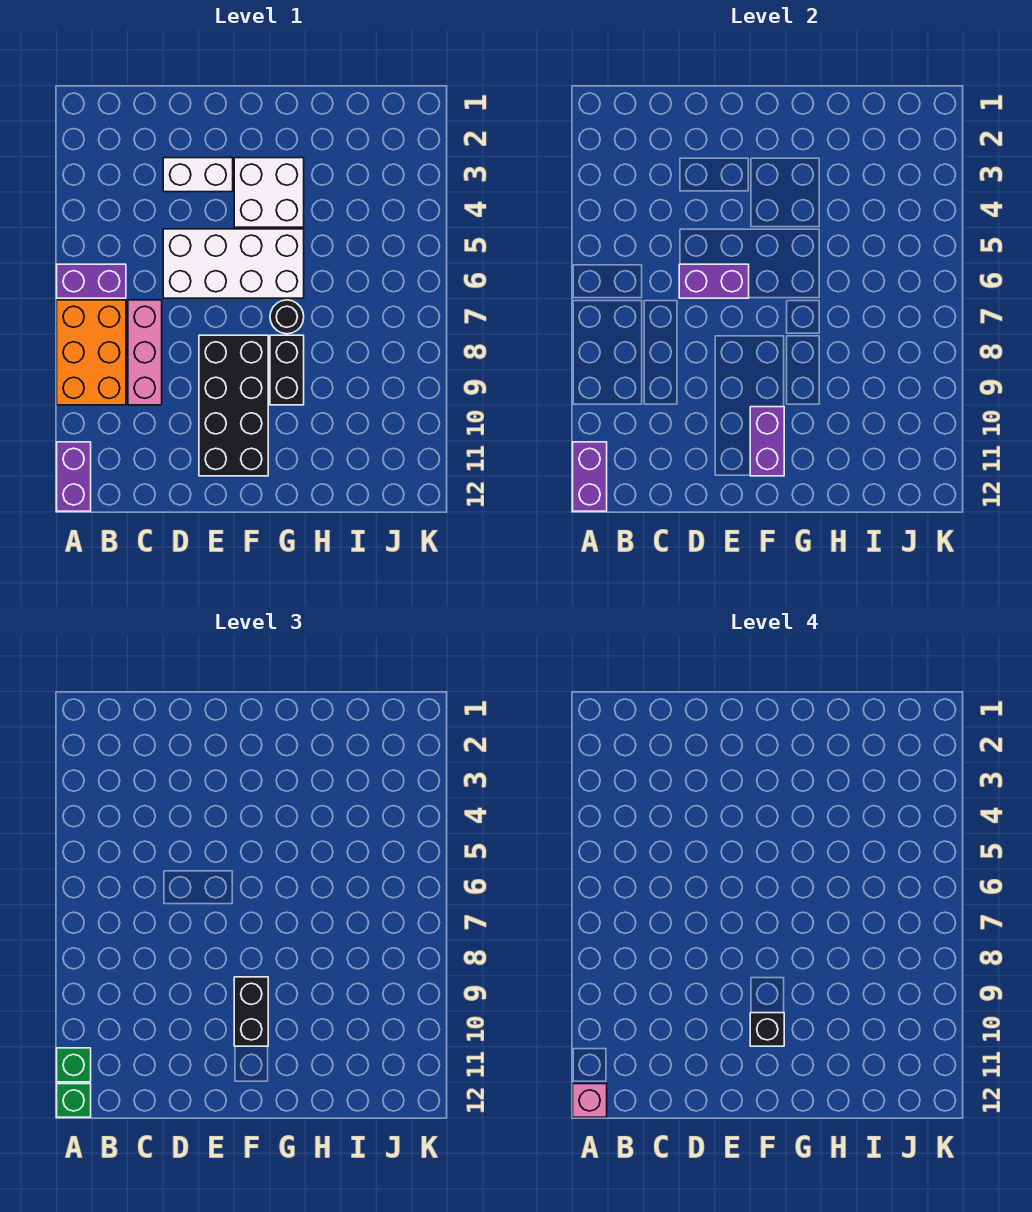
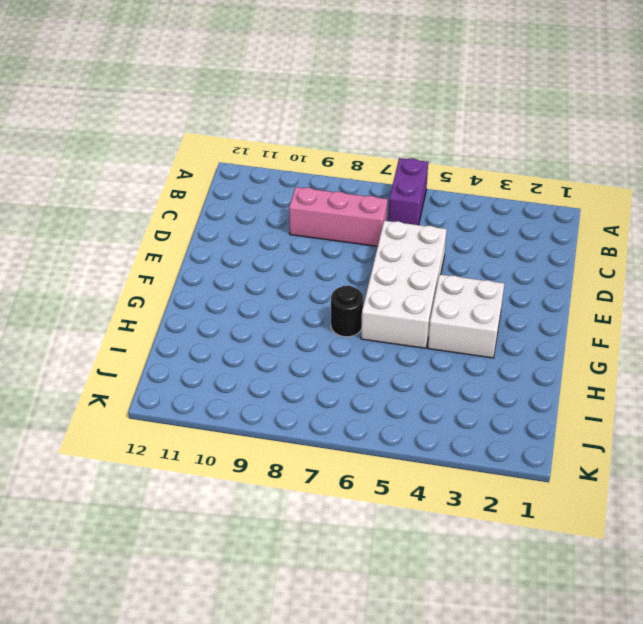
none -> orange 2x3 brick [57,300,126,405]
none -> purple 1x2 brick [57,442,91,511]
none -> white 1x2 brick [163,158,233,192]

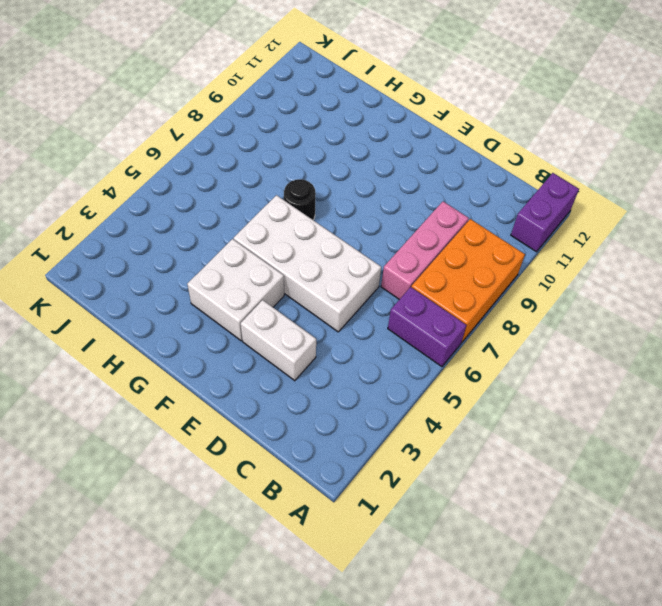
none -> black 2x4 brick [199,335,268,476]
none -> black 1x2 brick [270,335,304,405]
none -> purple 1x2 brick [573,442,607,511]

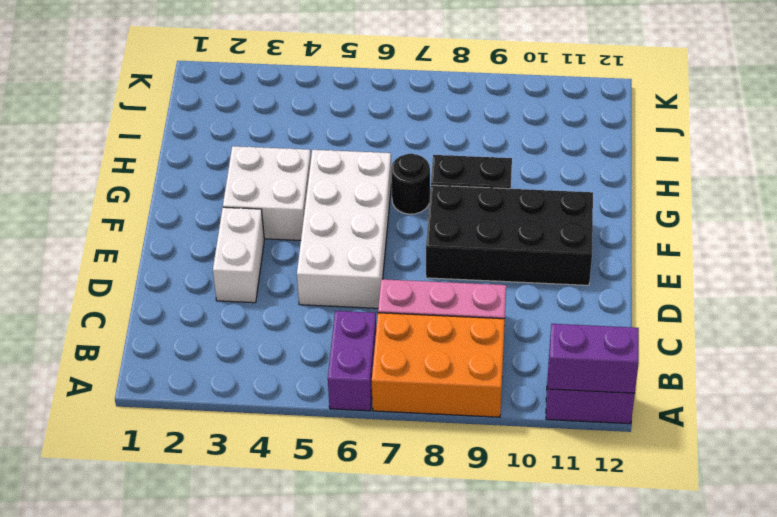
none -> purple 1x2 brick [679,264,749,298]
none -> purple 1x2 brick [750,407,784,476]
none -> green 1x1 brick [57,1048,91,1082]

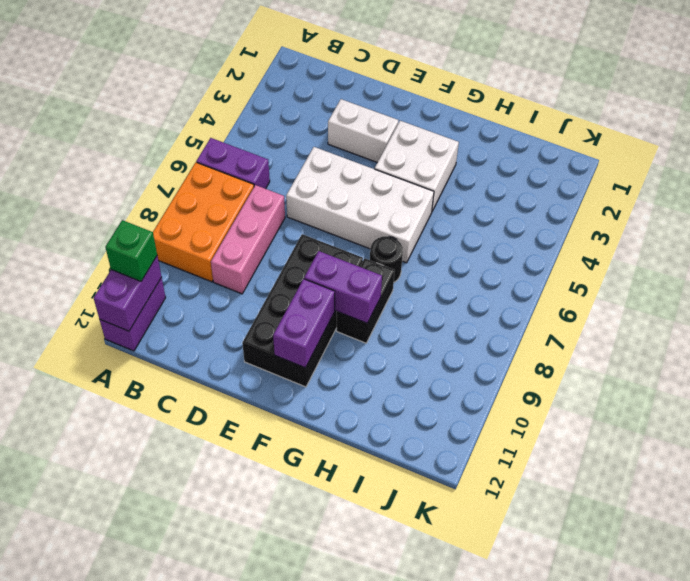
purple 1x2 brick [304,251,382,323] -> purple 1x2 brick moved to [679,264,749,298]
none -> green 1x1 brick [57,1084,91,1117]
none -> black 1x2 brick [234,977,268,1046]
none -> pink 1x1 brick [573,1084,607,1117]

